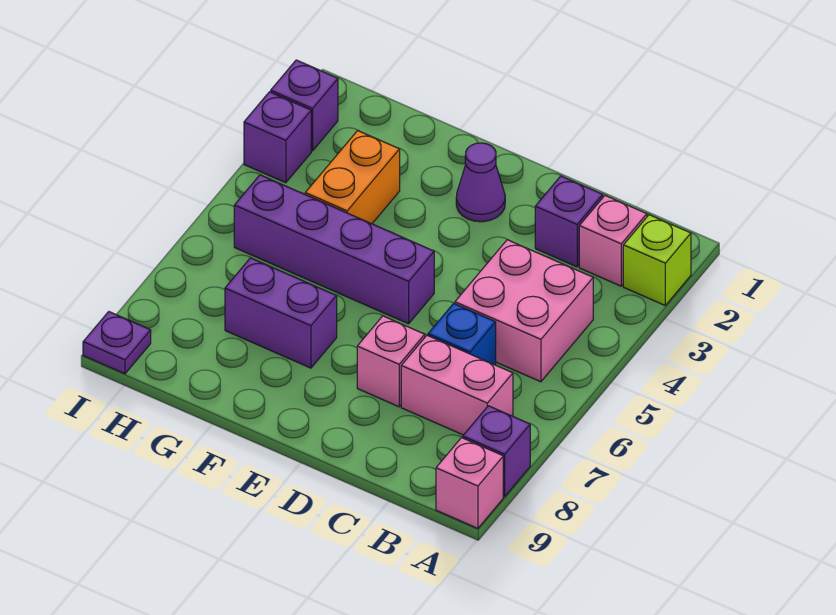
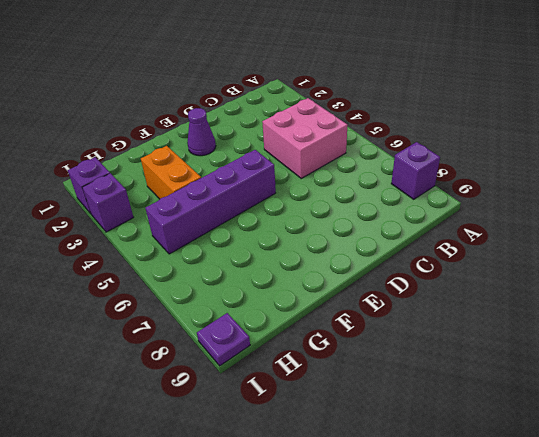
none -> lime 1x1 brick [623,215,691,305]
none -> pink 1x1 brick [436,438,503,528]
none -> pink 1x1 brick [579,196,647,286]

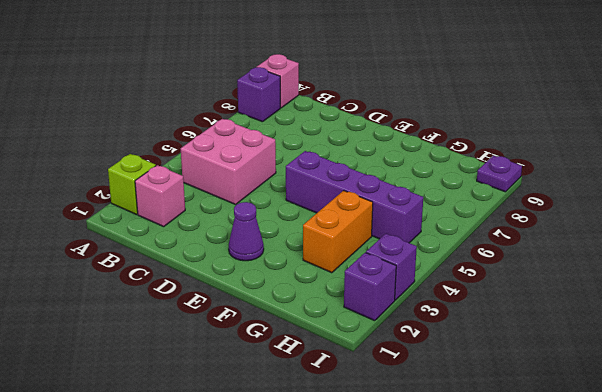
none -> pink 1x2 brick [401,335,513,435]
none -> purple 1x1 brick [535,176,603,267]
none -> blue 1x1 brick [428,304,496,365]

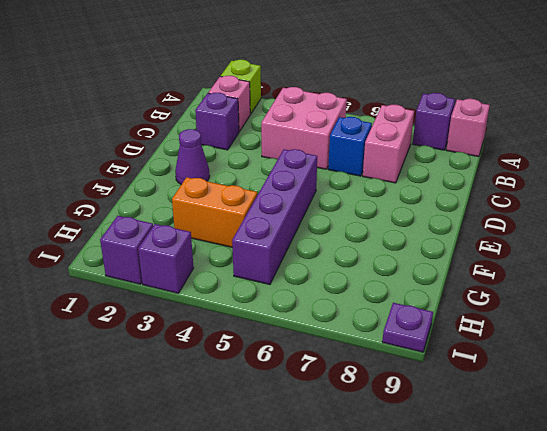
none -> pink 1x1 brick [357,316,425,407]
none -> purple 1x2 brick [225,258,337,368]

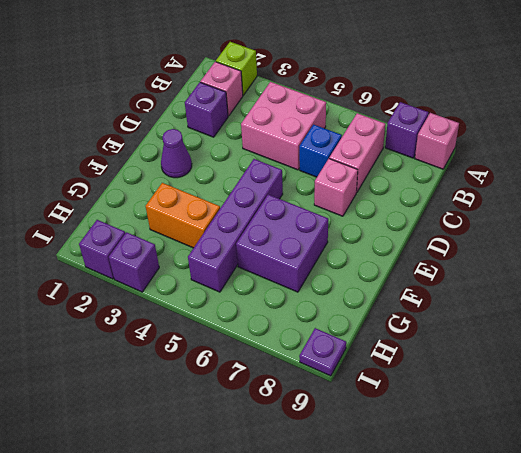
purple 2x2 brick [236,195,328,292] -> purple 1x2 brick [225,258,337,368]

